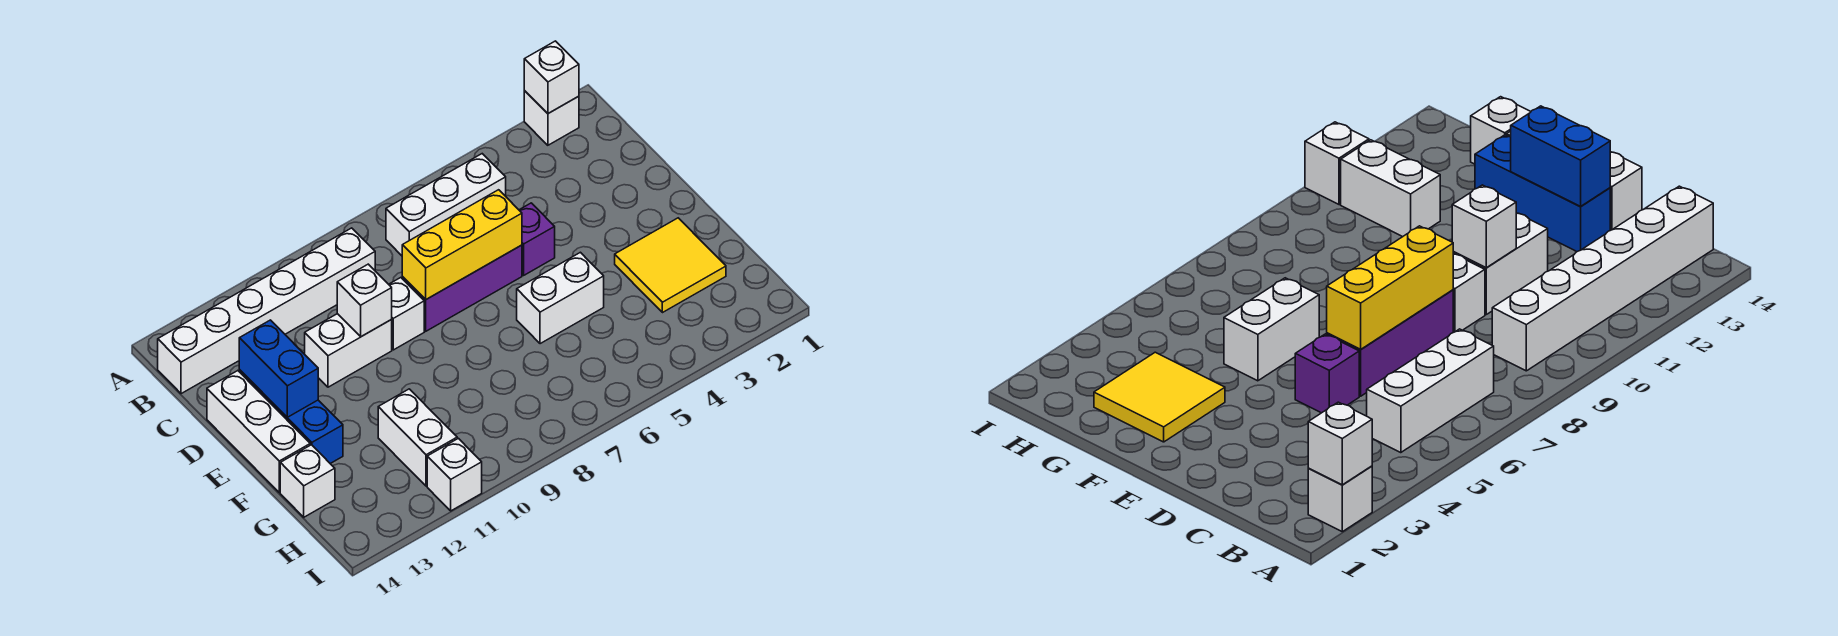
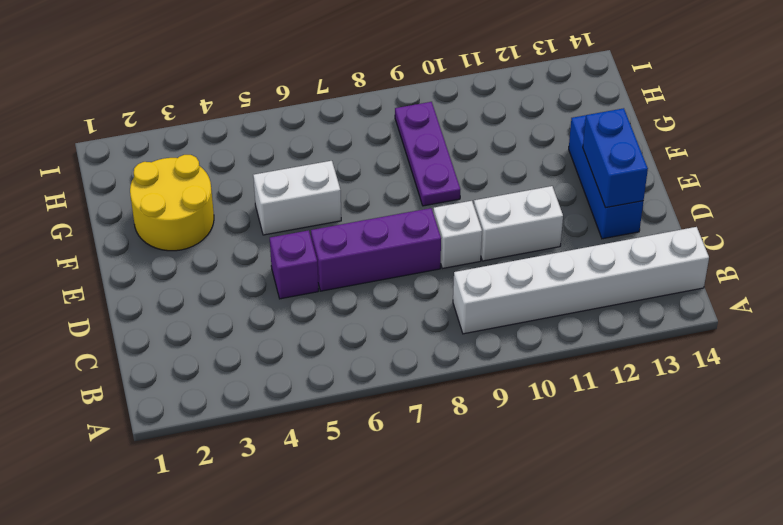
yellow 2x2 round brick [130,155,214,251] -> yellow 2x2 tile [615,218,726,313]
purple 1x3 plate [395,102,460,206] -> none
none -> white 1x1 brick [524,91,579,145]
none -> white 1x3 brick [386,154,506,256]
none -> white 1x3 brick [207,371,310,492]

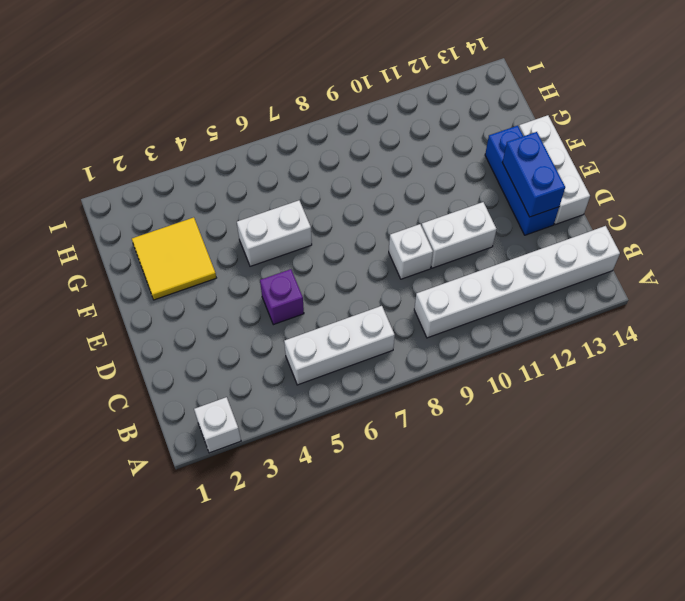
none -> purple 1x3 brick [402,245,522,331]
none -> white 1x2 brick [378,389,457,486]
none -> white 1x1 brick [280,445,335,517]

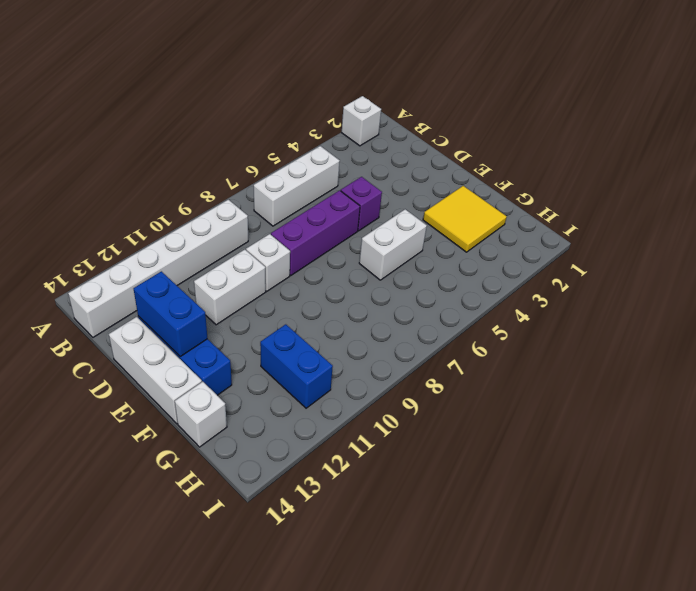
blue 1x2 brick [260,324,333,408] -> white 1x2 brick [378,389,457,486]
none -> white 1x1 brick [427,438,482,511]
none -> white 1x1 brick [524,41,579,114]
none -> yellow 1x3 brick [402,190,522,299]

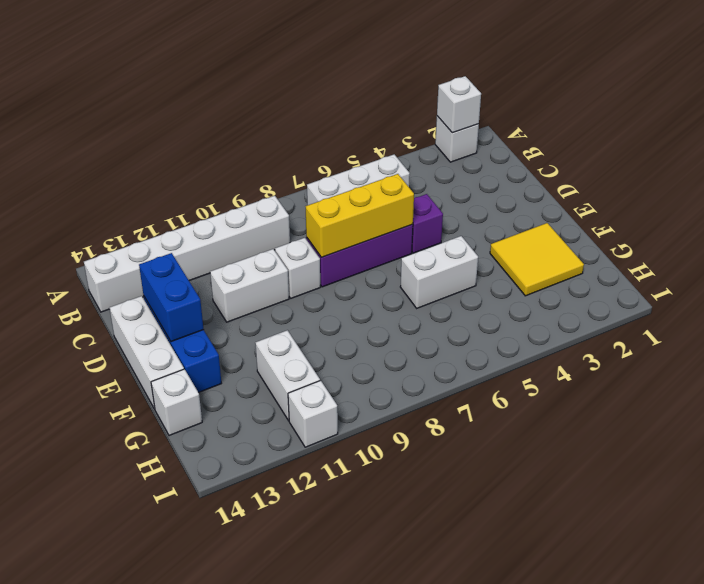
none -> white 1x1 brick [337,264,392,337]

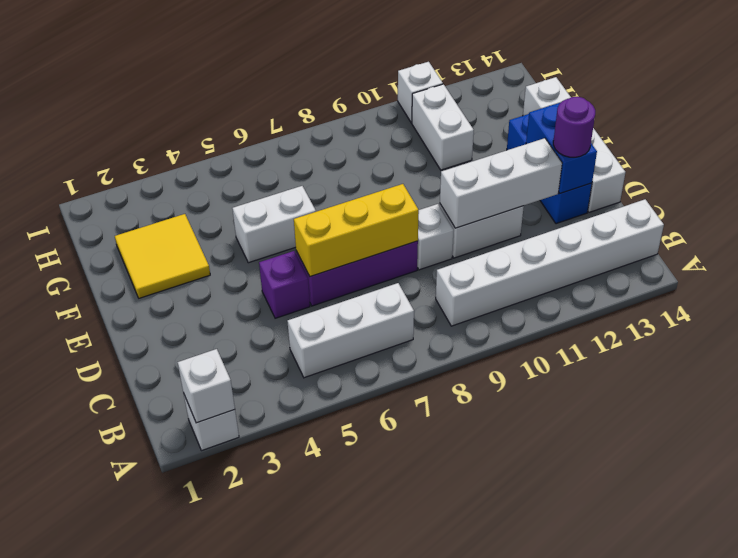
white 1x3 brick [440,138,562,228] -> white 1x1 brick [337,264,392,337]
purple 1x1 round brick [553,97,595,157] -> none

